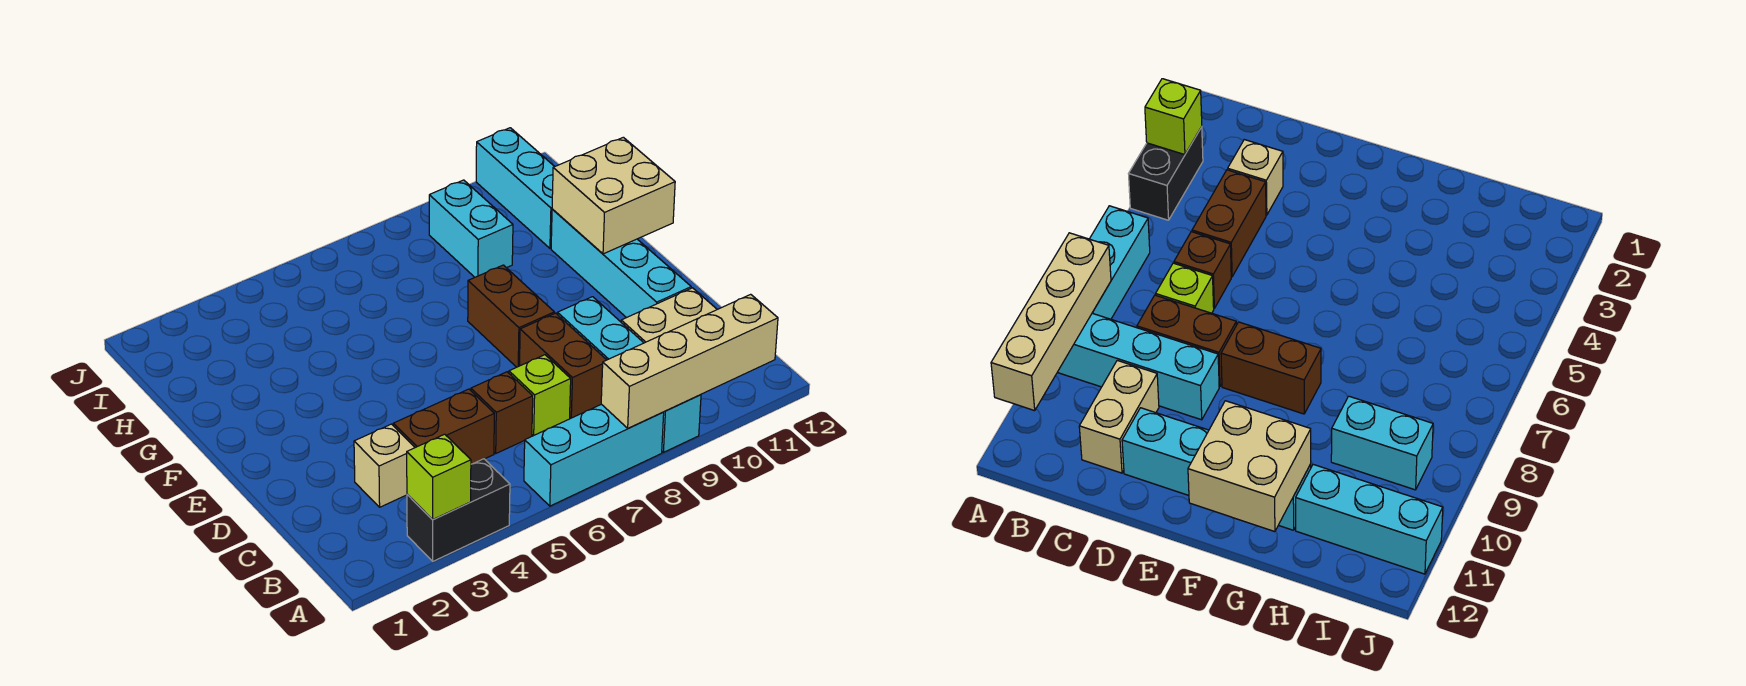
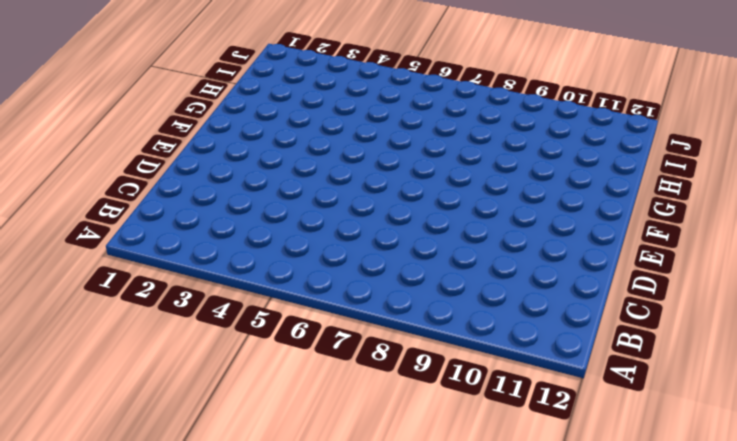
none -> black 1x2 brick [407,459,510,561]
none -> cyan 1x3 brick [524,404,664,506]
none -> cyan 1x4 brick [557,297,701,452]

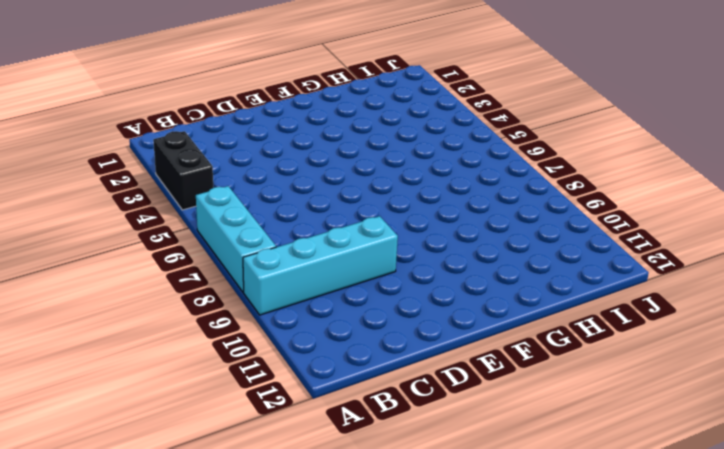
none -> tan 1x1 brick [354,424,415,507]
none -> brown 1x2 brick [393,389,494,464]
none -> brown 1x1 brick [471,372,533,453]

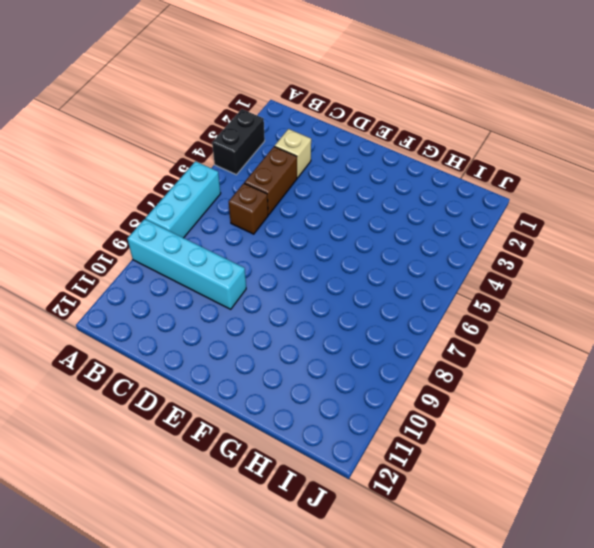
none -> lime 1x1 brick [509,355,571,436]
none -> brown 1x2 brick [520,313,606,418]
none -> tan 1x2 brick [621,288,717,343]

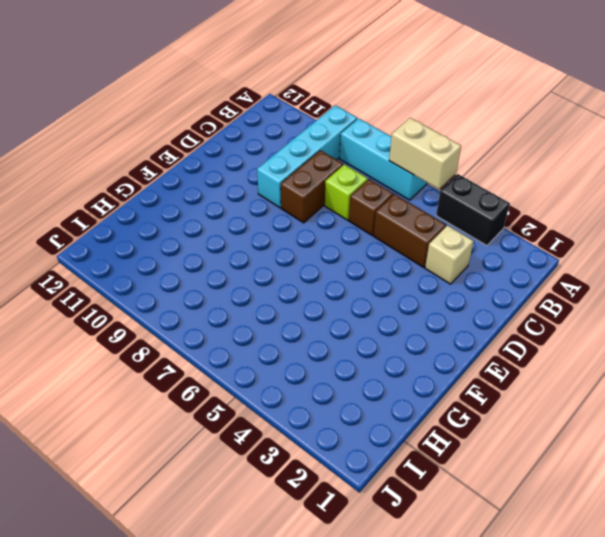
tan 1x2 brick [389,118,461,189] -> tan 1x2 brick moved to [621,288,717,343]
none -> cyan 1x4 brick [551,209,691,318]
none -> brown 1x2 brick [468,265,554,367]
none -> cyan 1x2 brick [429,180,513,277]

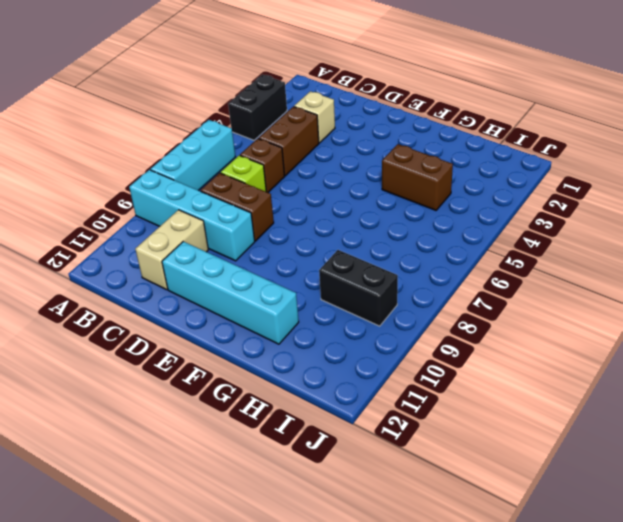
brown 1x2 brick [382,144,453,210] -> brown 1x2 brick moved to [468,265,554,367]
black 1x2 brick [319,250,398,326] -> cyan 1x2 brick [429,180,513,277]
none -> cyan 1x3 brick [476,128,555,248]
none -> lime 1x1 brick [407,434,471,520]
none -> tan 1x4 brick [601,294,778,428]

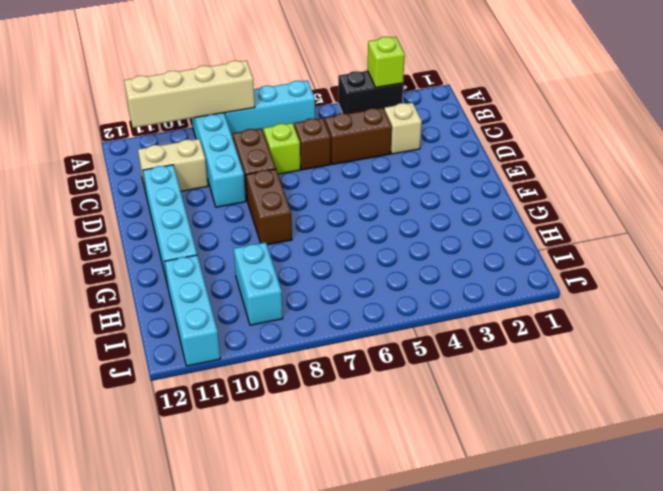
none -> tan 2x2 brick [552,137,675,254]

